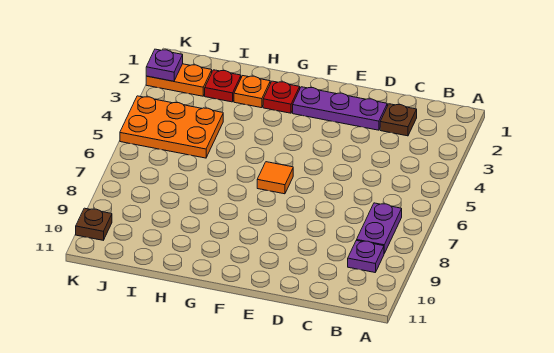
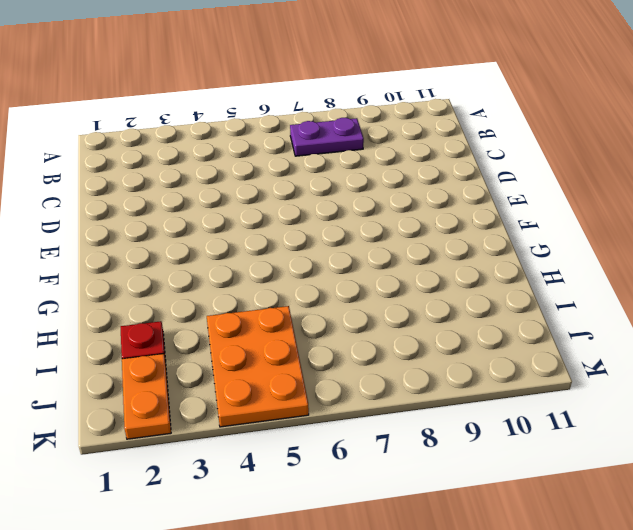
none -> purple 1x1 plate [348,240,384,272]
none -> brown 1x1 plate [380,104,417,136]
none -> purple 1x3 plate [293,87,387,130]

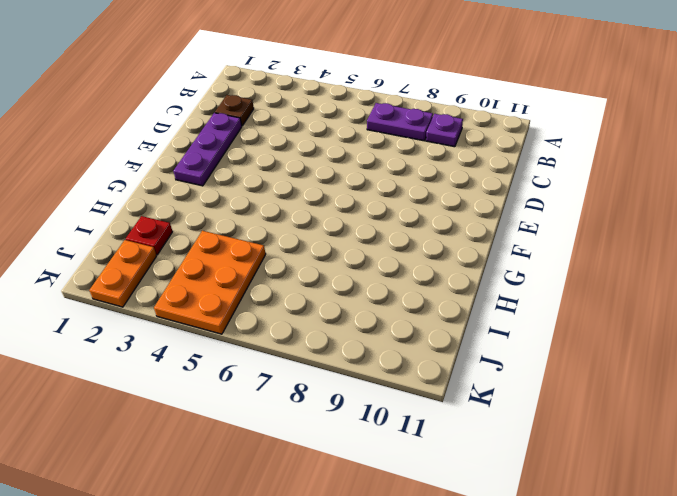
none -> orange 1x1 tile [257,162,293,194]
none -> red 1x1 plate [263,81,300,113]
none -> orange 1x1 plate [234,76,270,108]

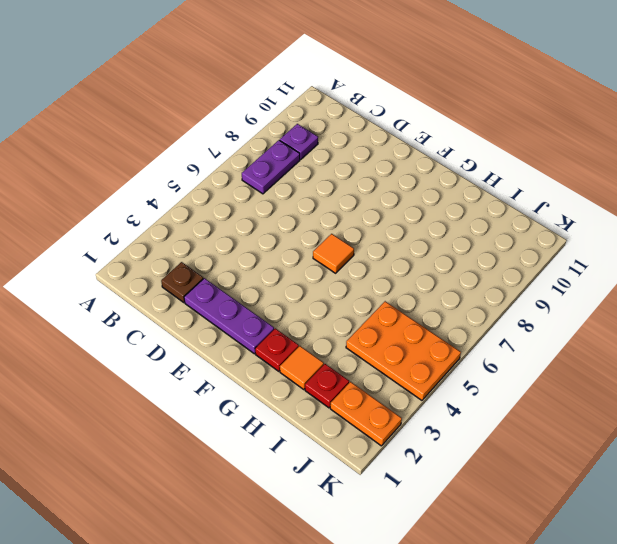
orange 1x1 tile [280,346,324,389] -> orange 1x1 plate [234,76,270,108]
none -> brown 1x1 plate [76,208,112,240]
none -> purple 1x1 plate [146,49,183,81]

